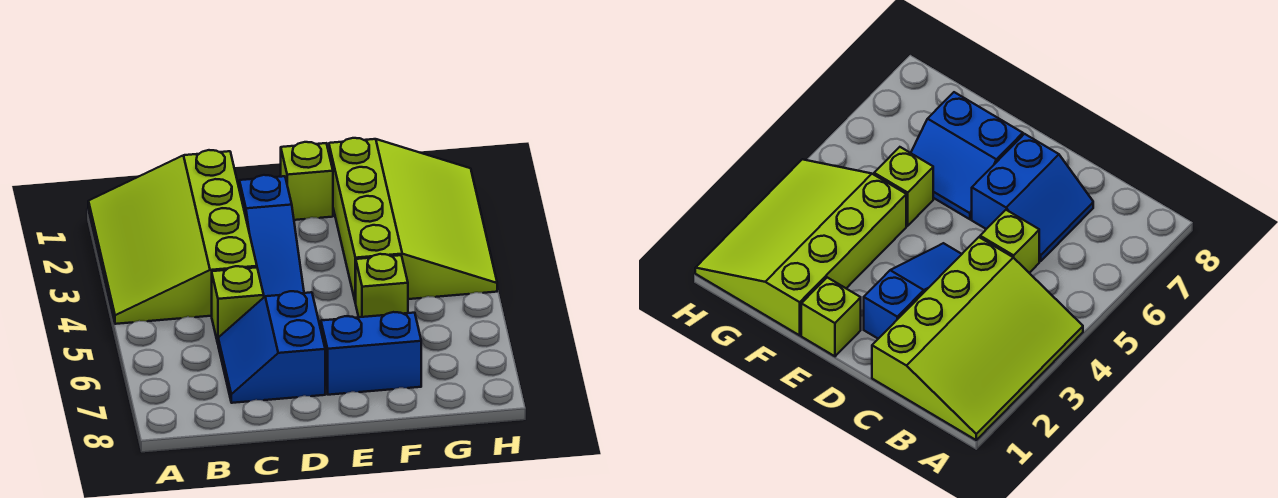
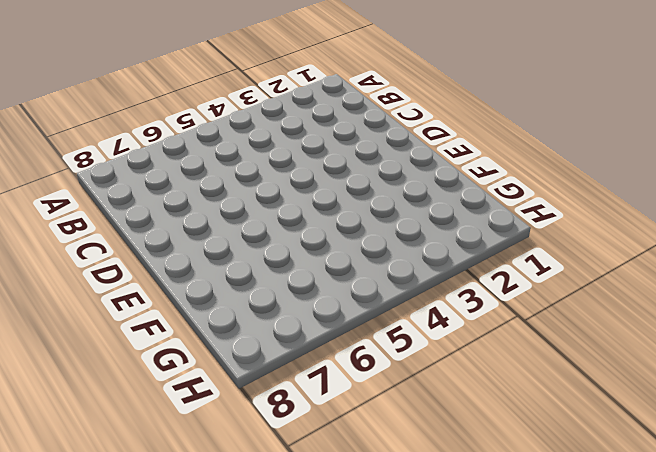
none -> lime 3x4 slope [88,150,257,324]
none -> lime 1x1 brick [212,266,264,343]

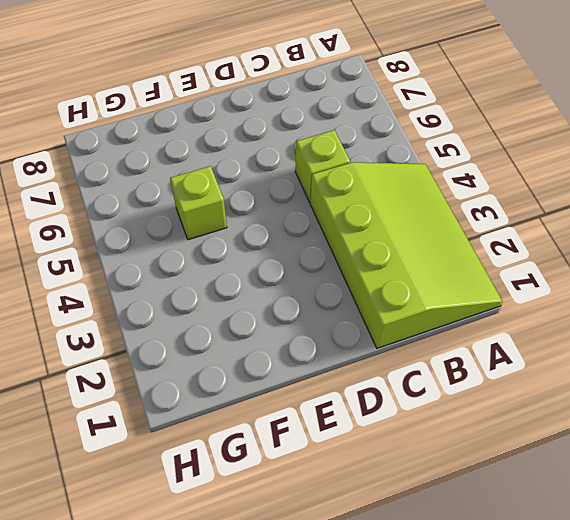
none -> blue 2x2 slope [218,291,325,403]
none -> blue 1x3 slope [239,175,304,297]

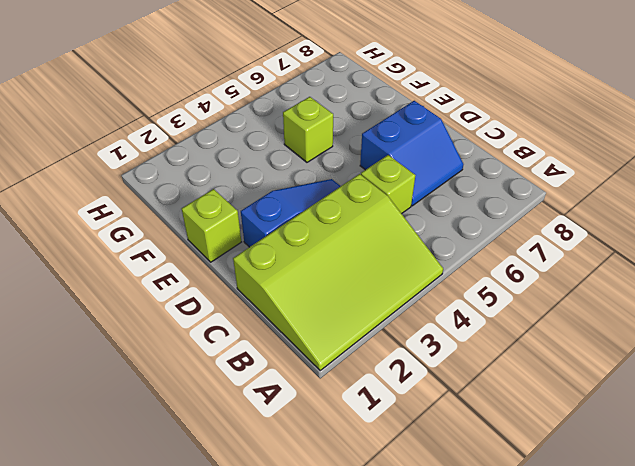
none -> blue 2x2 slope [319,312,421,395]
none -> lime 3x4 slope [329,138,497,303]

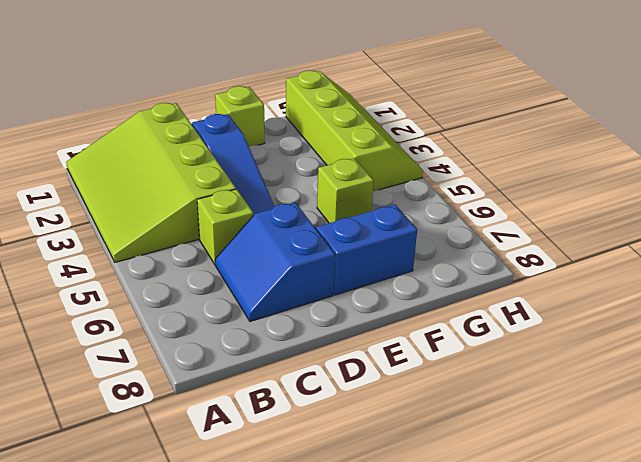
lime 2x4 slope [286,71,423,191] -> lime 3x4 slope [329,138,497,303]

